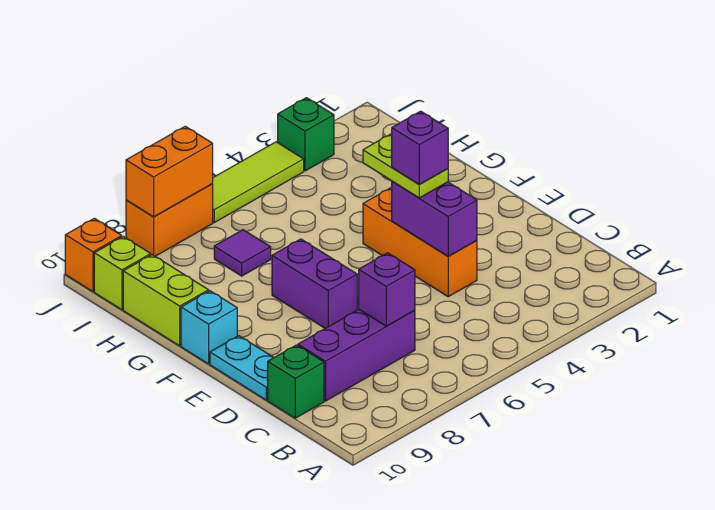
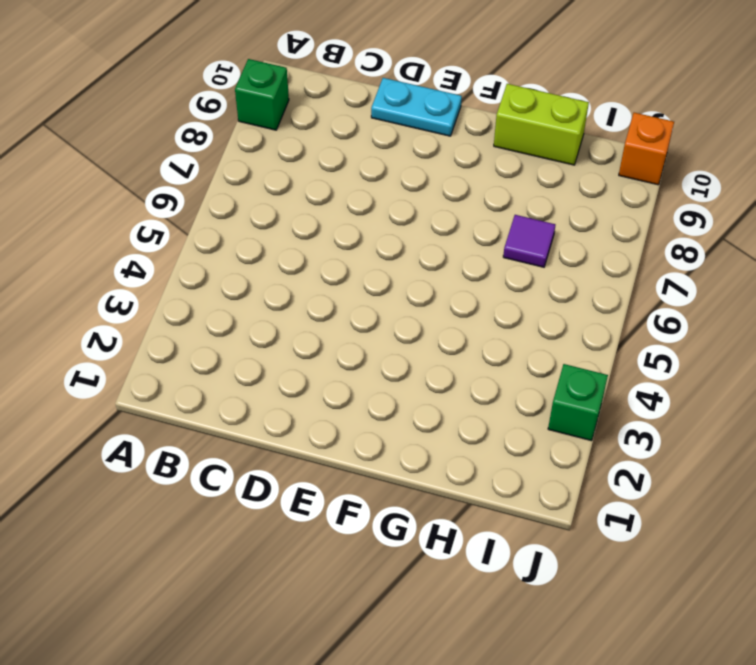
green 1x1 brick [235,59,289,130] -> green 1x1 brick moved to [268,345,324,418]
none -> purple 1x3 brick [298,310,415,401]
none -> orange 1x3 brick [363,187,477,297]
none -> purple 1x2 brick [272,239,357,328]

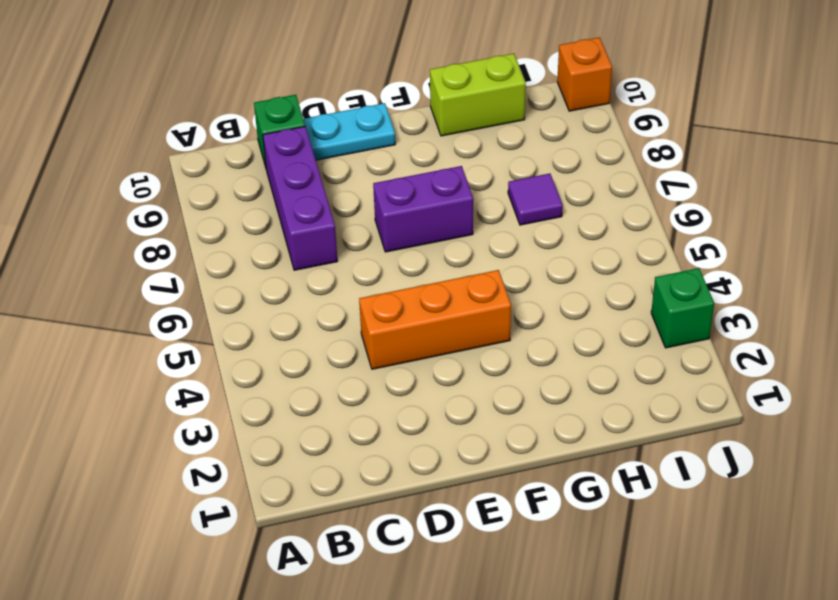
none -> cyan 1x1 brick [181,291,237,364]
none -> lime 1x1 brick [94,237,151,310]
none -> lime 1x3 tile [212,142,304,223]

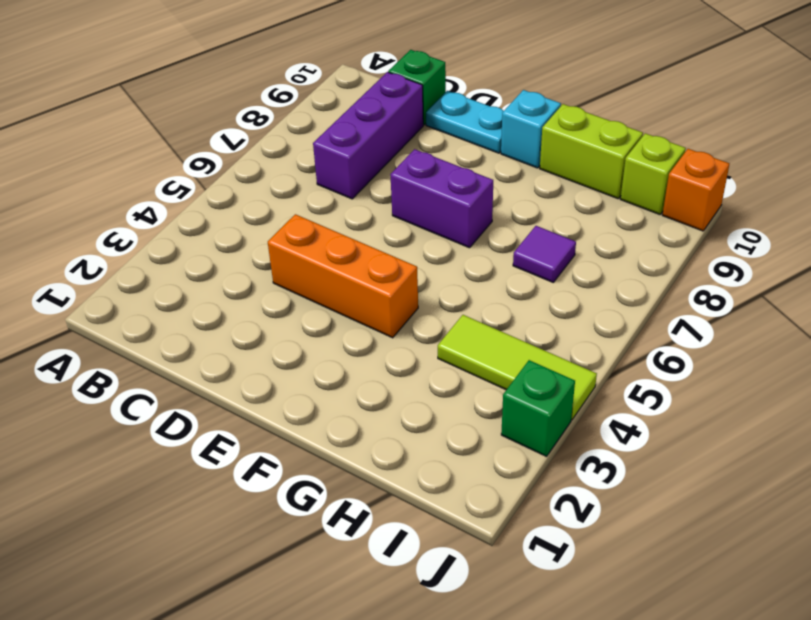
lime 1x3 tile [438,315,597,420] -> lime 1x3 tile turned to [212,142,304,223]
none -> orange 1x2 brick [126,184,213,256]
none -> purple 1x1 brick [359,253,415,326]
none -> purple 1x2 brick [392,181,477,256]

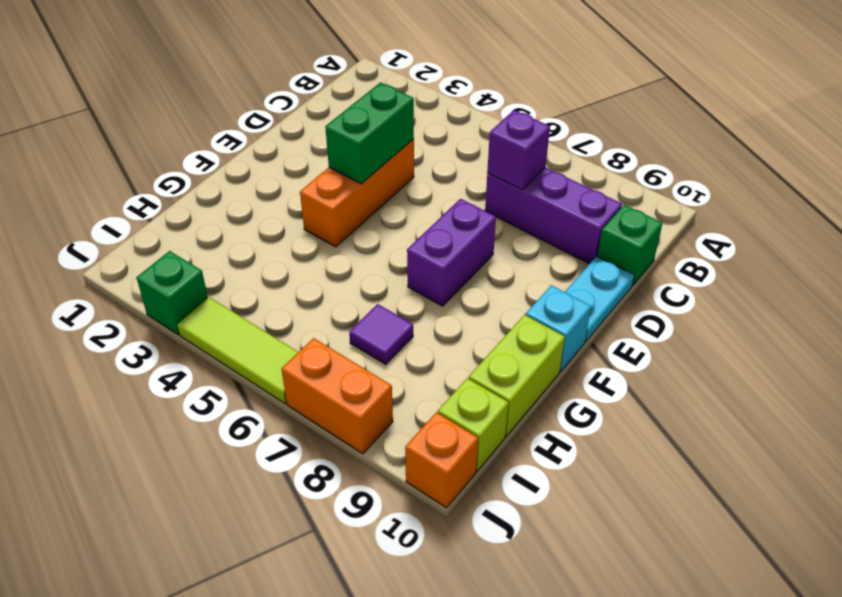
green 1x2 brick [325,82,414,184] -> purple 1x2 brick [392,181,477,256]
none -> orange 1x2 brick [126,126,213,217]
none -> lime 1x2 plate [363,134,448,198]
none -> purple 1x1 brick [392,111,448,185]

